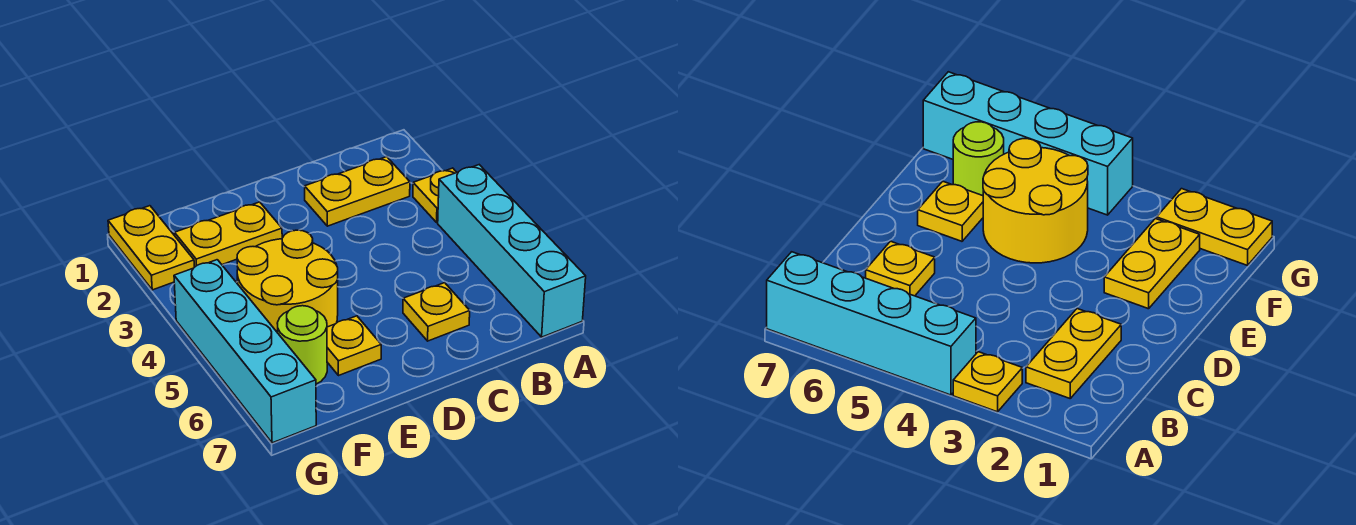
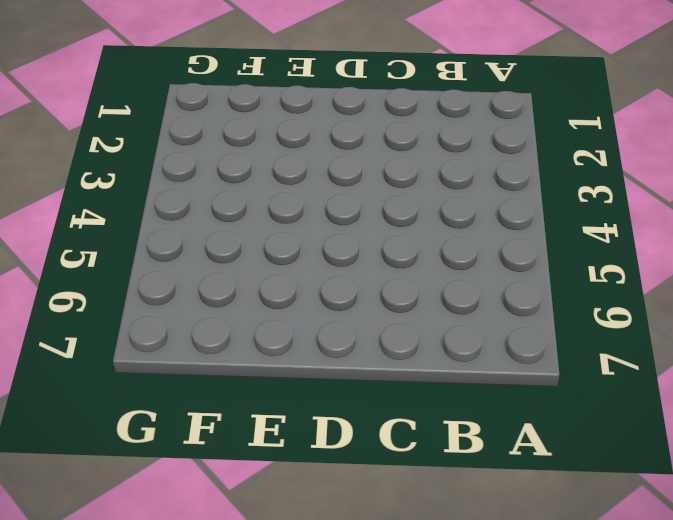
none -> yellow 1x1 plate [413,168,457,222]
none -> cyan 1x4 brick [438,165,586,337]

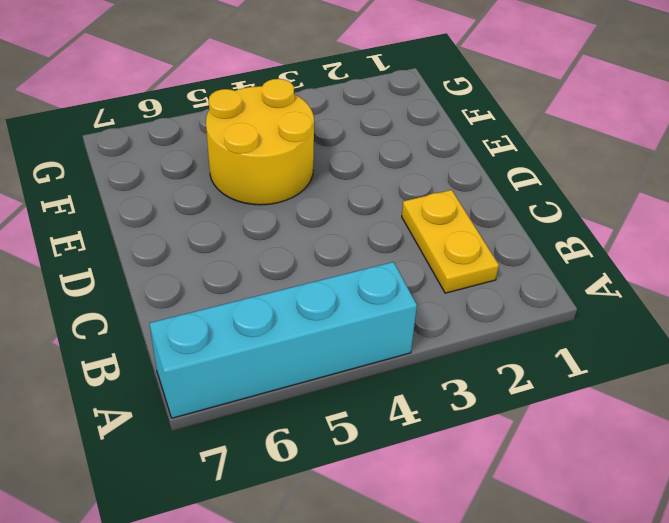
none -> yellow 1x1 plate [413,168,457,222]
none -> yellow 1x1 plate [403,283,470,341]

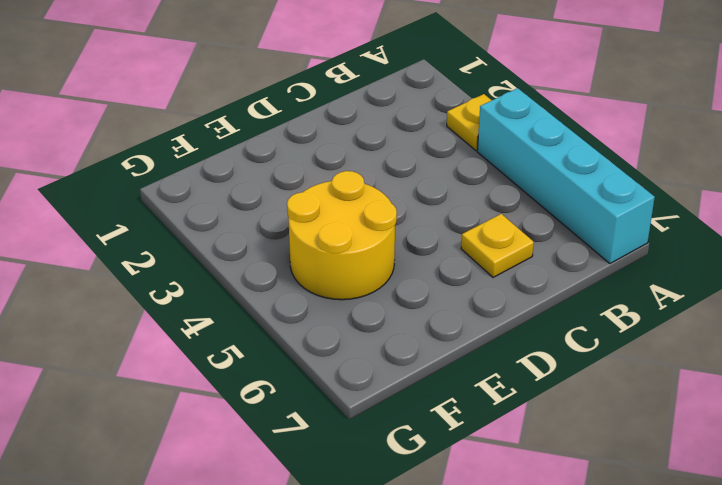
none -> yellow 1x2 plate [305,157,410,226]
none -> yellow 1x2 plate [175,202,282,267]

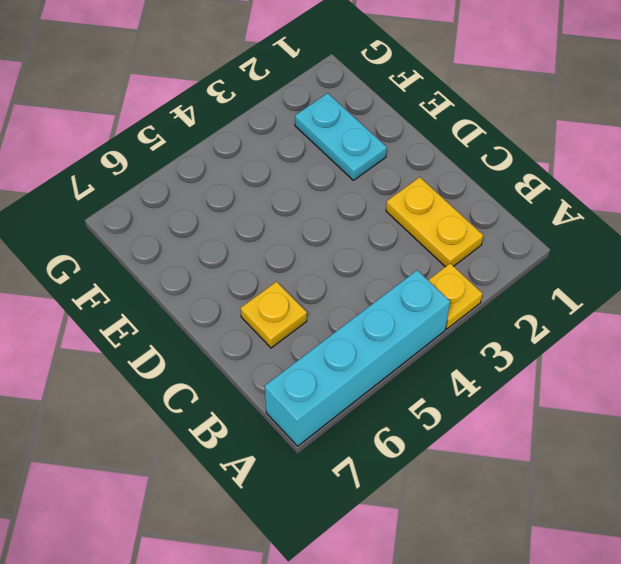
cyan 1x2 plate [295,93,387,180] -> yellow 1x2 plate [175,202,282,267]
none -> yellow 2x2 round brick [237,230,338,333]
none -> yellow 1x1 plate [327,316,381,376]

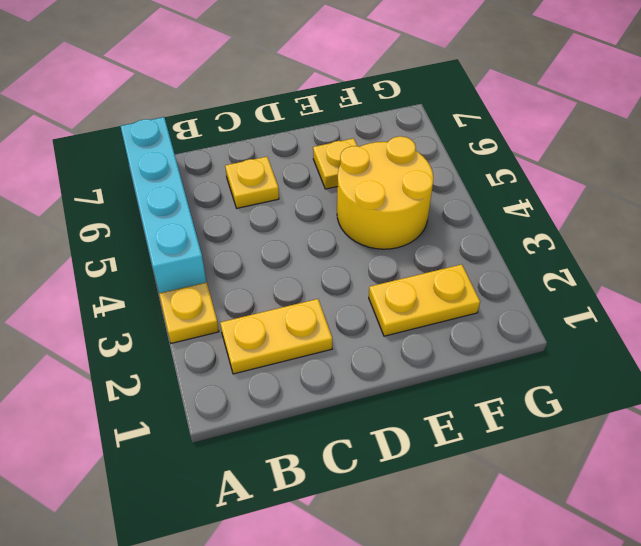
none -> lime 1x1 round brick [277,306,327,384]
none -> yellow 1x2 plate [108,206,194,290]

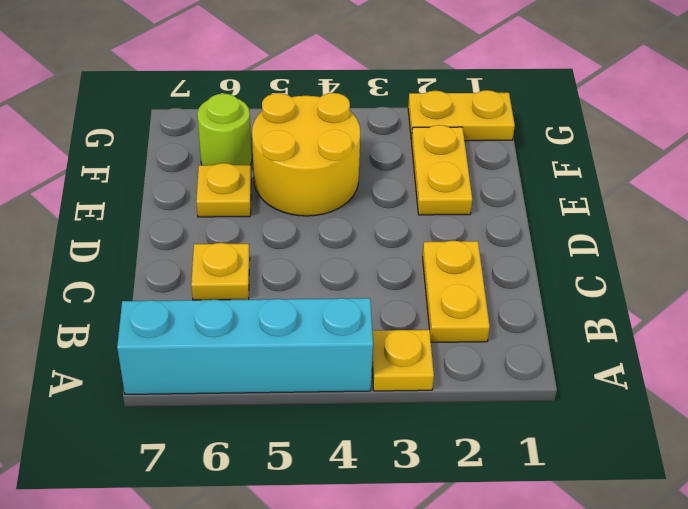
none -> cyan 1x4 brick [174,260,316,443]

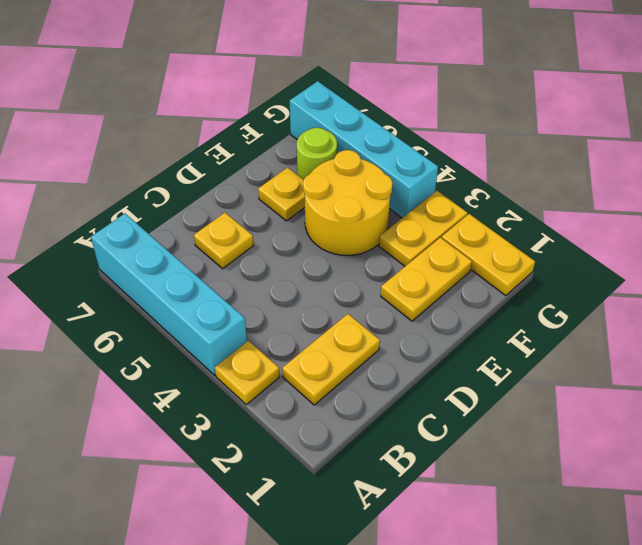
yellow 1x2 plate [379,191,467,266] -> none

